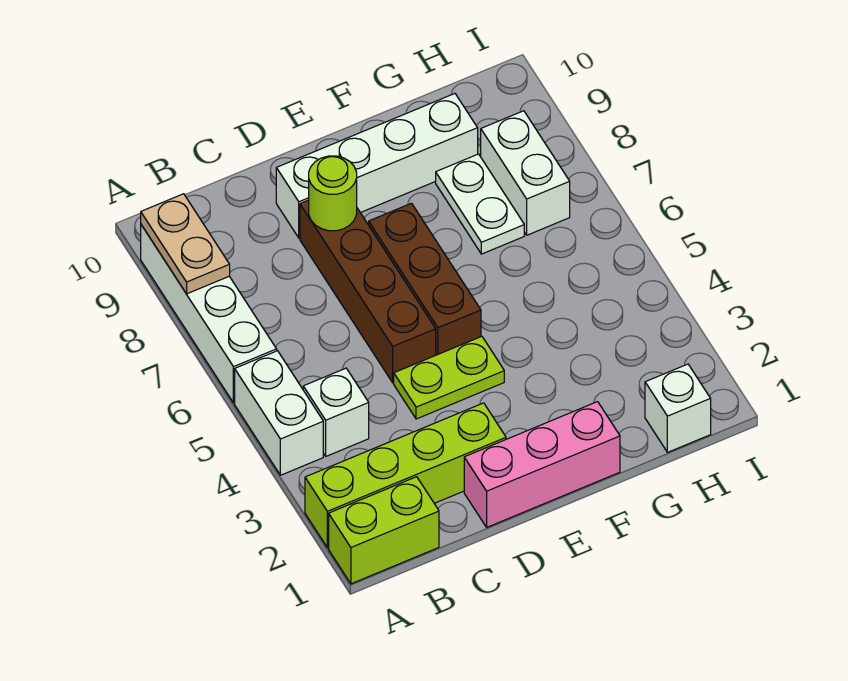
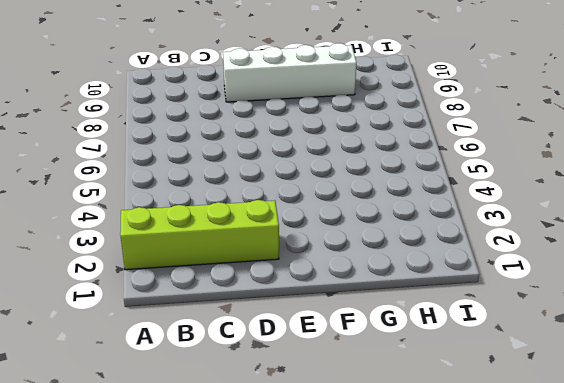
none -> lime 1x2 brick [329,477,439,584]
none -> white 1x2 brick [235,351,323,475]
none -> white 1x4 brick [141,225,277,403]

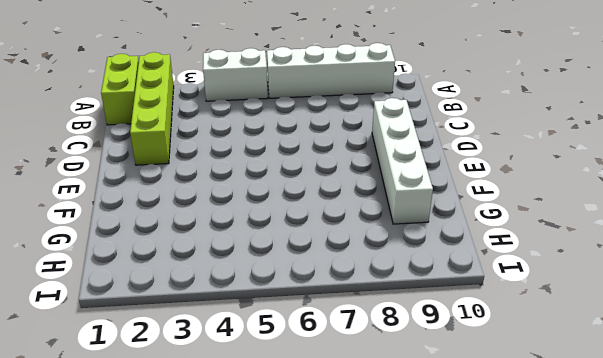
none -> white 1x1 brick [303,368,369,456]
none -> pink 1x3 brick [464,402,620,527]
none -> lime 1x2 plate [394,336,504,419]

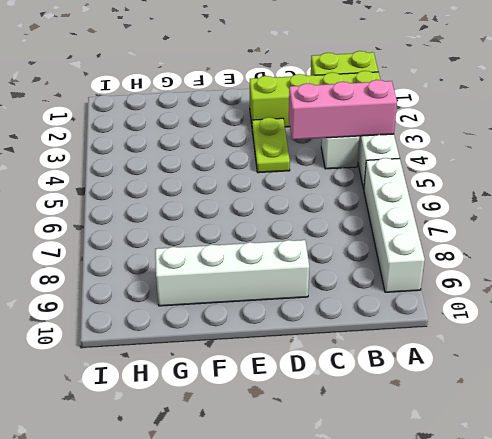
pink 1x3 brick [289,80,397,140] -> pink 1x3 brick moved to [464,402,620,527]
lime 1x2 plate [252,117,290,173] -> lime 1x2 plate turned to [394,336,504,419]
none -> brown 1x4 brick [300,200,436,383]
none -> brown 1x3 brick [369,203,481,355]
none -> white 1x2 plate [436,154,524,254]

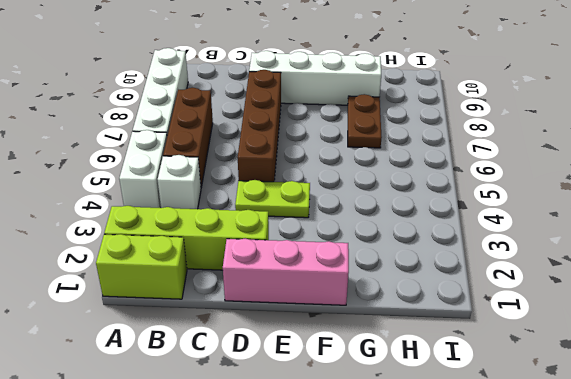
brown 1x3 brick [163,88,213,187] -> brown 1x3 brick moved to [369,203,481,355]
brown 1x2 plate [348,94,382,148] -> white 1x2 plate [436,154,524,254]
none -> white 1x1 brick [645,364,711,452]
none -> white 1x2 brick [481,111,570,235]
none -> tan 1x2 plate [141,194,230,294]

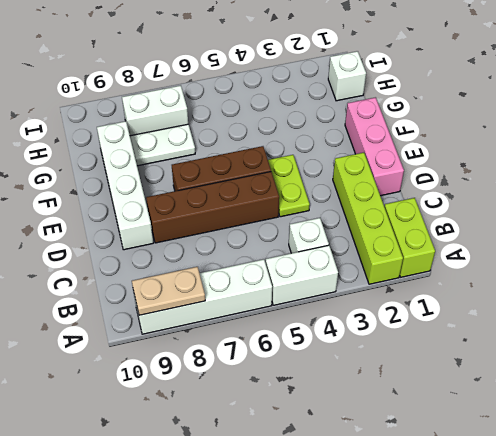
none -> lime 1x1 round brick [309,156,357,231]

